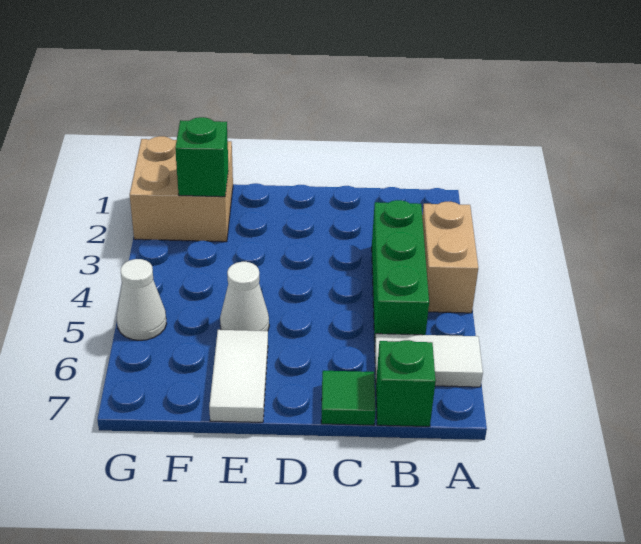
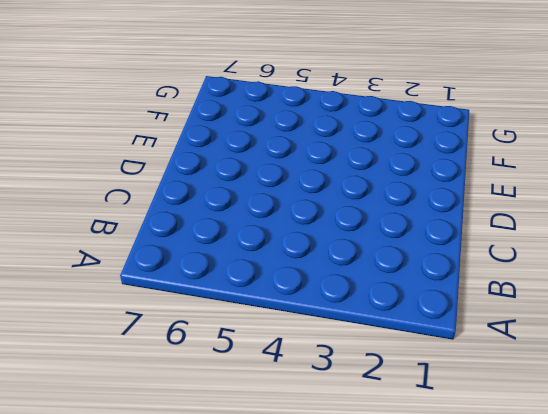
none -> tan 1x2 brick [422,202,478,313]
none -> white 1x2 tile [375,334,483,387]

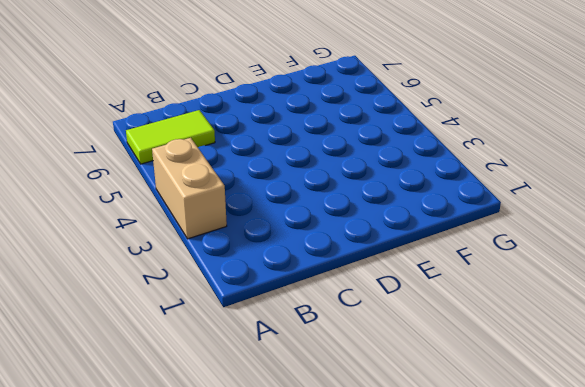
lime 1x2 tile [126,110,215,164] -> white 1x2 tile [375,334,483,387]
none -> green 1x3 brick [372,200,429,341]
none -> green 1x1 brick [376,340,436,427]

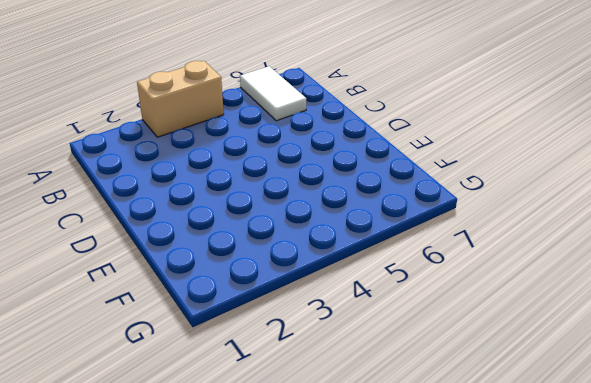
none -> green 1x3 brick [372,200,429,341]
none -> green 1x1 brick [376,340,436,427]

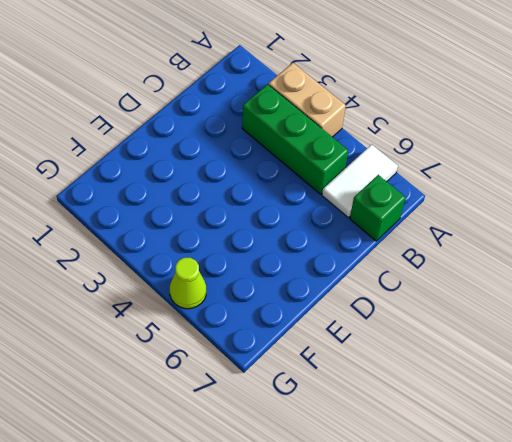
lime 1x1 cone [170,258,206,309] -> white 1x1 cone [117,259,167,340]
none -> green 1x1 tile [321,371,375,425]
none -> white 1x1 cone [220,262,269,331]

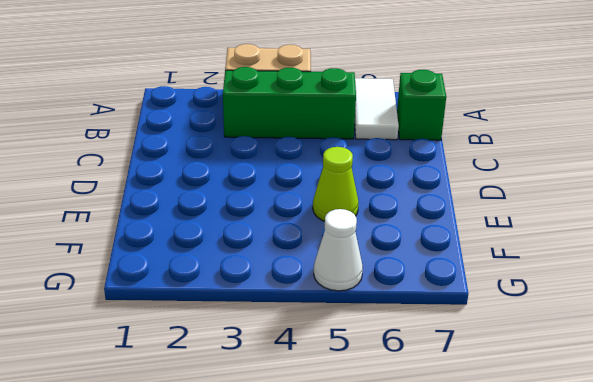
lime 1x1 cone [313,147,359,221] -> white 1x1 cone [220,262,269,331]
none -> green 1x1 tile [321,371,375,425]
none -> white 1x2 tile [209,330,268,422]

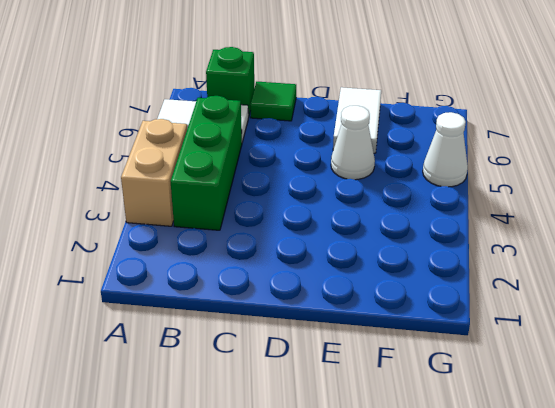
none -> tan 2x2 brick [130,136,233,242]
none -> green 1x1 brick [175,117,228,197]

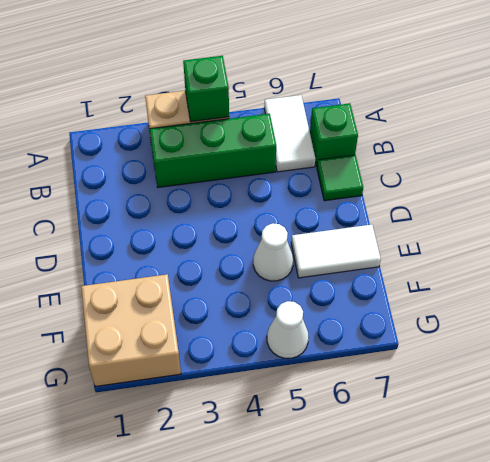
green 1x1 brick [183,56,229,122] -> green 1x1 brick moved to [175,117,228,197]

